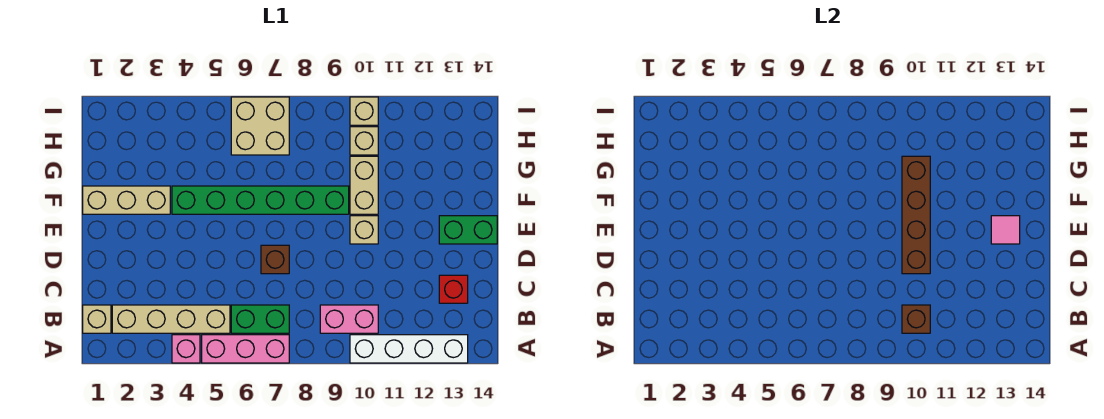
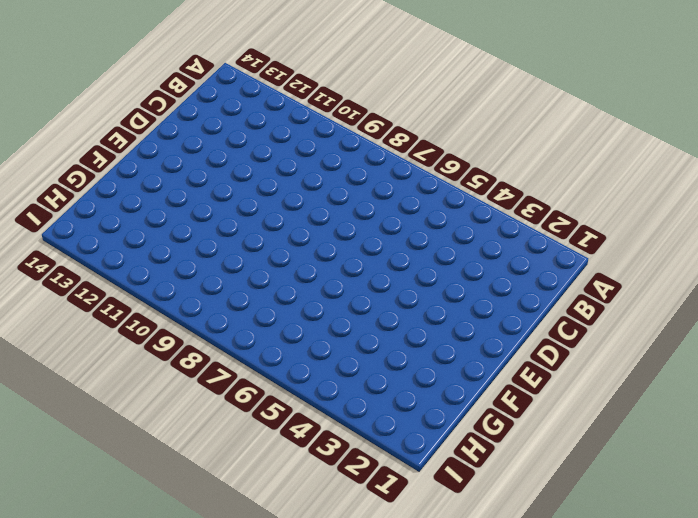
none -> pink 1x1 brick [172,335,200,363]
none -> pink 1x3 brick [202,335,289,363]
none -> white 1x4 brick [350,335,468,363]

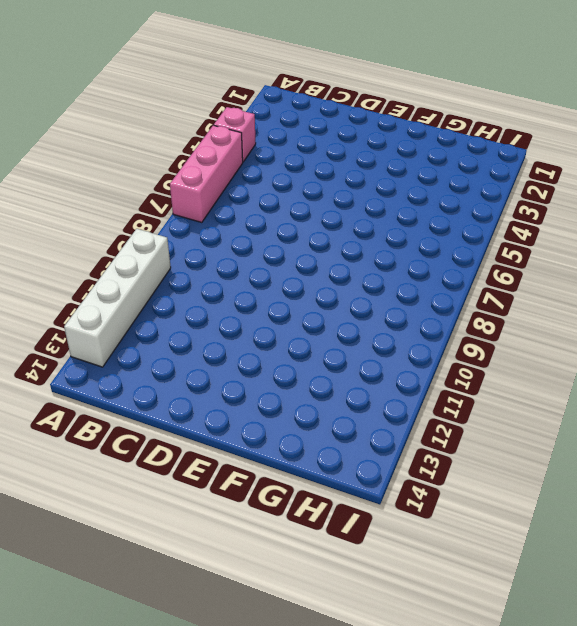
none -> tan 1x1 brick [83,305,111,333]
none -> tan 1x4 brick [112,305,230,333]
none -> green 1x2 brick [231,305,289,333]

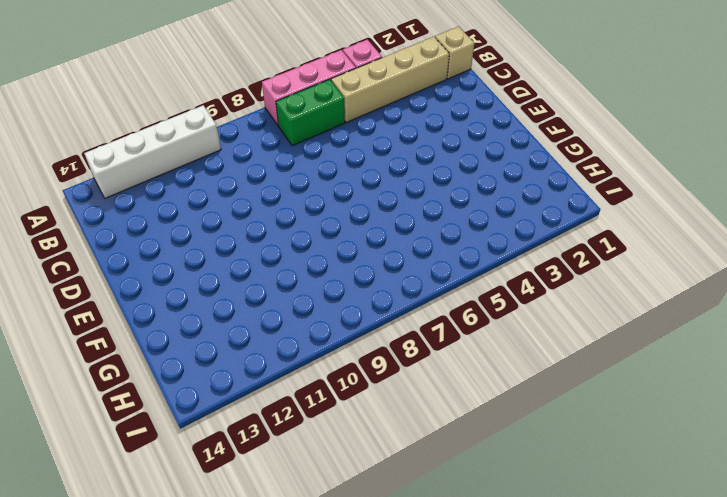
none -> pink 1x2 brick [320,305,378,333]
none -> red 1x1 brick [439,275,468,303]
none -> brown 1x1 brick [261,245,289,274]

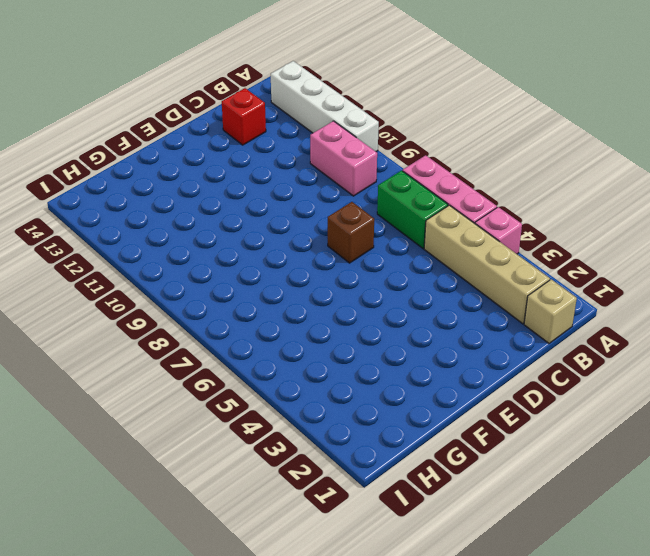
none -> tan 1x1 brick [350,216,378,244]
none -> green 1x2 brick [439,216,497,244]
none -> tan 1x3 brick [83,186,170,214]

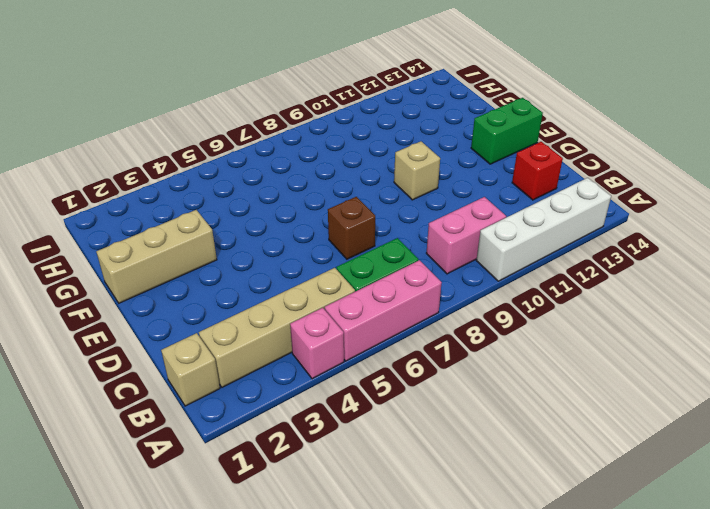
none -> green 1x6 brick [172,186,349,214]
none -> tan 1x2 brick [350,156,378,214]
none -> tan 2x2 brick [231,97,289,155]

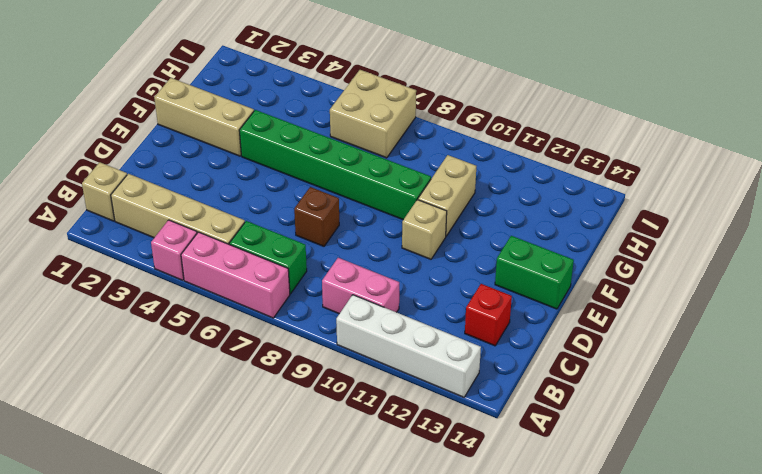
none -> tan 1x1 brick [350,127,378,155]
none -> tan 1x1 brick [350,97,378,125]
none -> brown 1x1 brick [902,305,930,333]

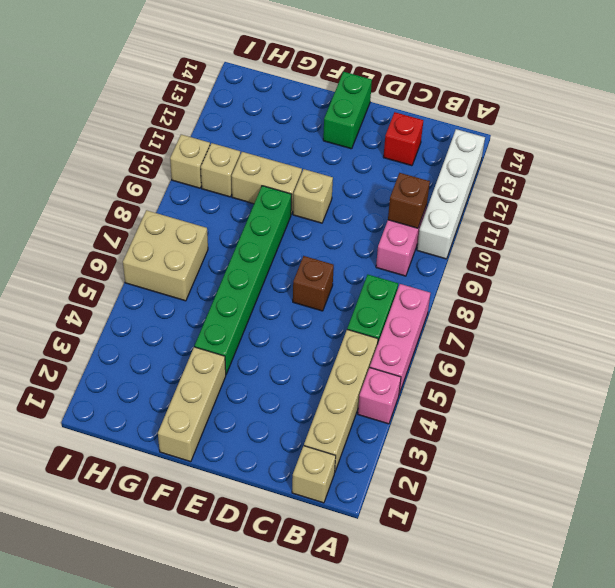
none -> brown 1x4 brick [902,156,930,274]
none -> pink 1x1 tile [991,216,1020,244]

